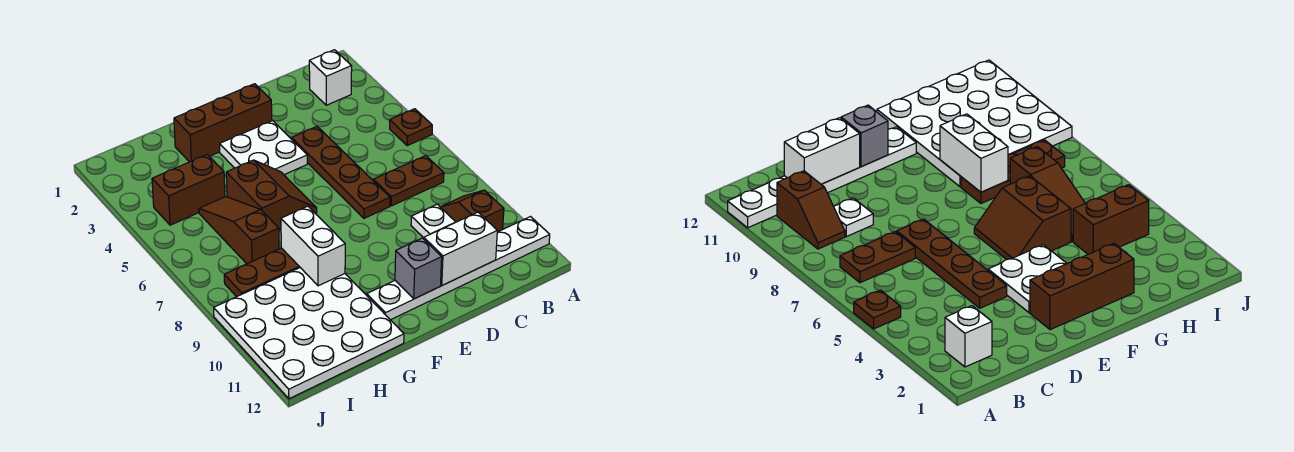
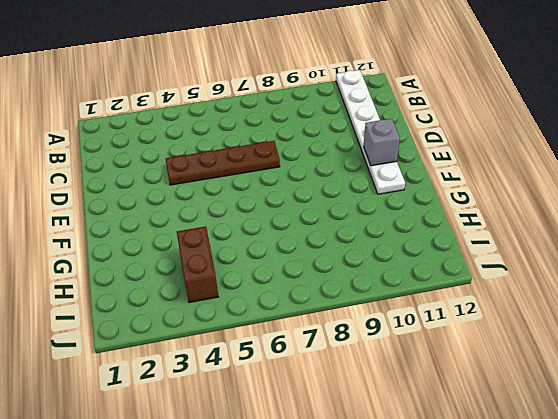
none -> brown 1x1 plate [390,109,432,146]
none -> white 1x1 brick [309,50,352,105]
none -> brown 1x2 plate [373,156,444,206]

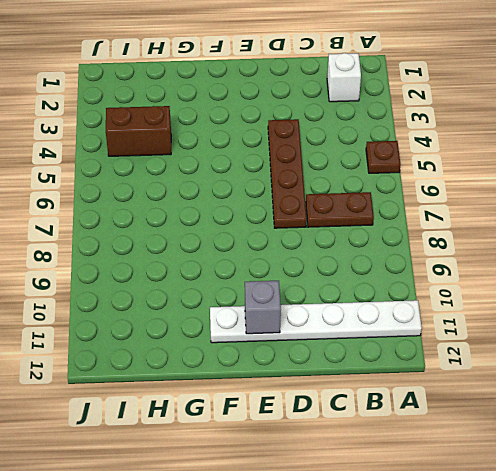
none -> brown 1x2 slope [441,190,504,232]
none -> white 1x1 plate [411,204,455,238]
none -> brown 1x3 brick [174,84,272,162]

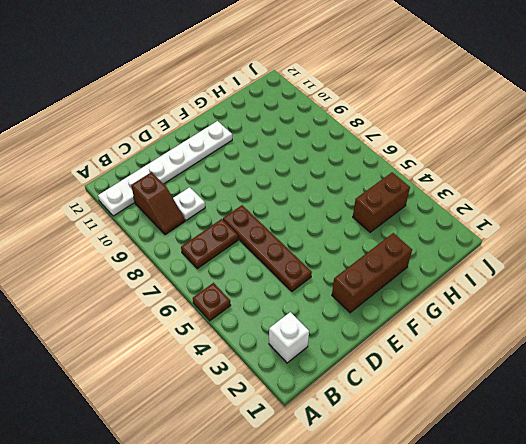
none -> white 2x2 plate [220,121,307,175]
none -> brown 2x2 slope [226,160,317,230]
none -> brown 1x3 plate [224,248,300,297]

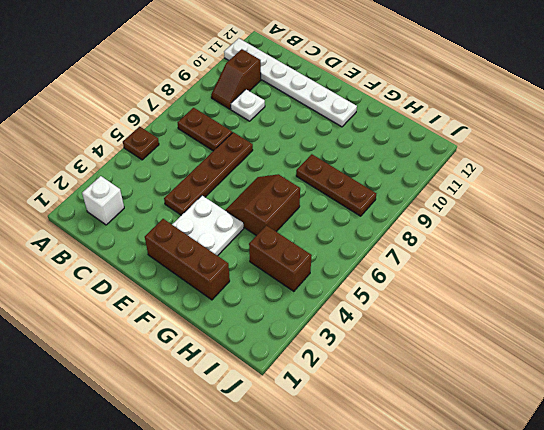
none -> white 4x4 plate [214,268,404,399]
none -> brown 1x3 slope [199,197,279,264]
none -> white 1x2 brick [424,212,497,285]

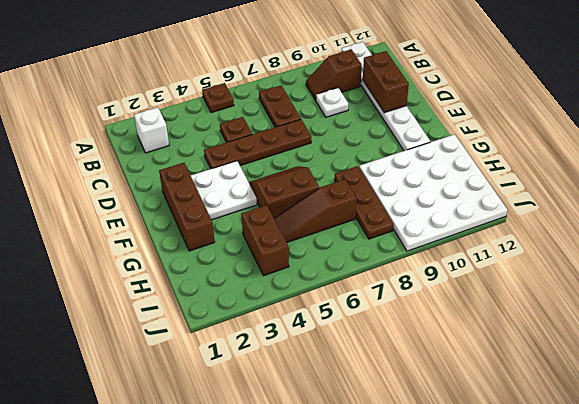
brown 1x1 plate [220,117,252,142] -> none
brown 1x2 brick [363,51,409,113] -> white 1x2 brick [424,212,497,285]
none -> grey 1x1 brick [395,238,442,299]
none -> white 1x2 brick [281,206,345,286]

